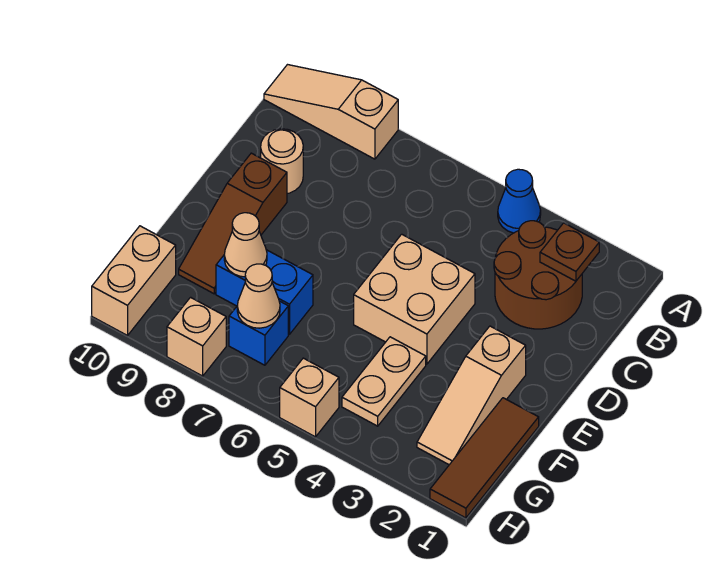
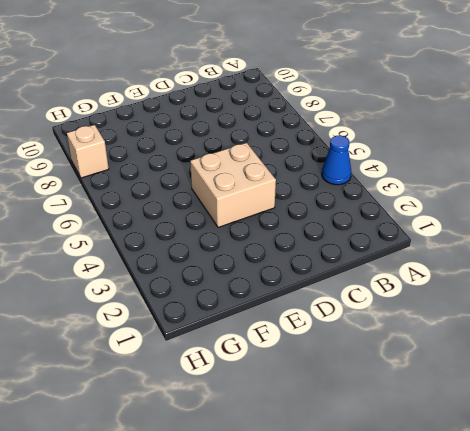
none -> tan 1x3 slope [264,65,398,159]
none -> brown 2x2 round brick [494,221,582,329]
none -> tan 1x1 round brick [261,129,303,194]

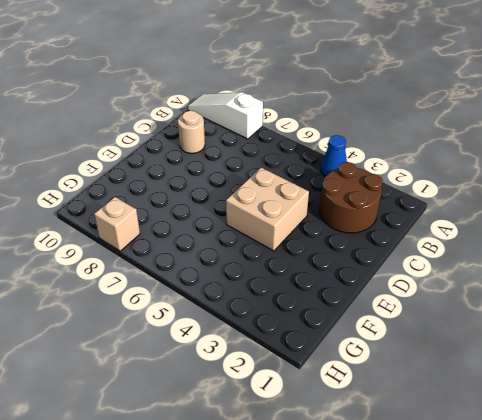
white 1x3 slope [188,92,263,139] -> tan 1x3 slope [264,65,398,159]
none -> brown 1x3 slope [179,153,287,294]
none -> tan 1x3 slope [417,326,526,465]
none -> brown 1x3 tile [430,398,539,518]

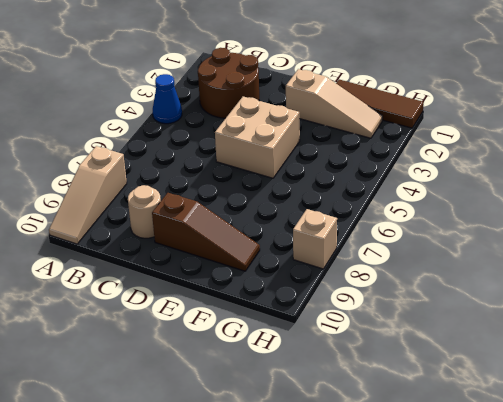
none -> tan 1x2 plate [342,337,426,426]
none -> blue 1x2 brick [216,250,313,334]
none -> blue 1x1 brick [229,301,288,365]

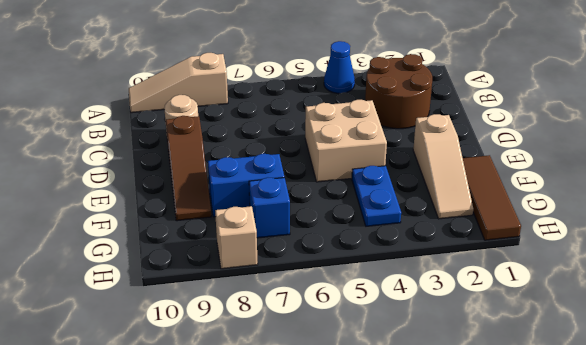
blue 1x2 plate [352,166,401,226] -> tan 1x2 plate [342,337,426,426]
none -> tan 1x2 brick [92,226,176,336]
none -> tan 1x1 brick [280,358,339,437]
none -> brown 1x1 plate [540,223,599,281]

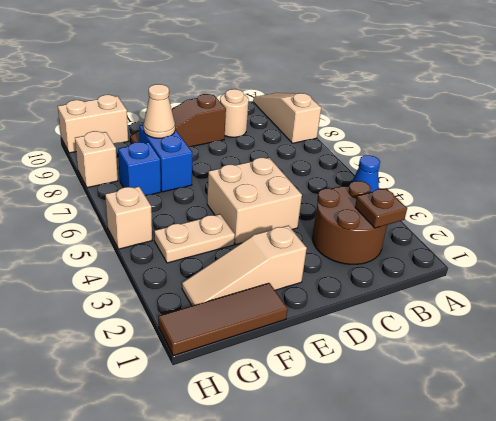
none -> tan 1x1 cone [237,264,280,328]

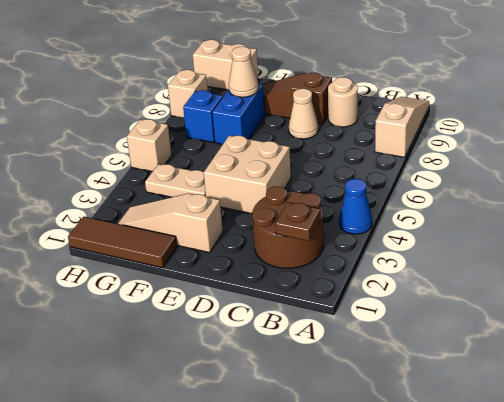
tan 1x1 cone [289,89,319,139] -> tan 1x1 cone moved to [237,264,280,328]

